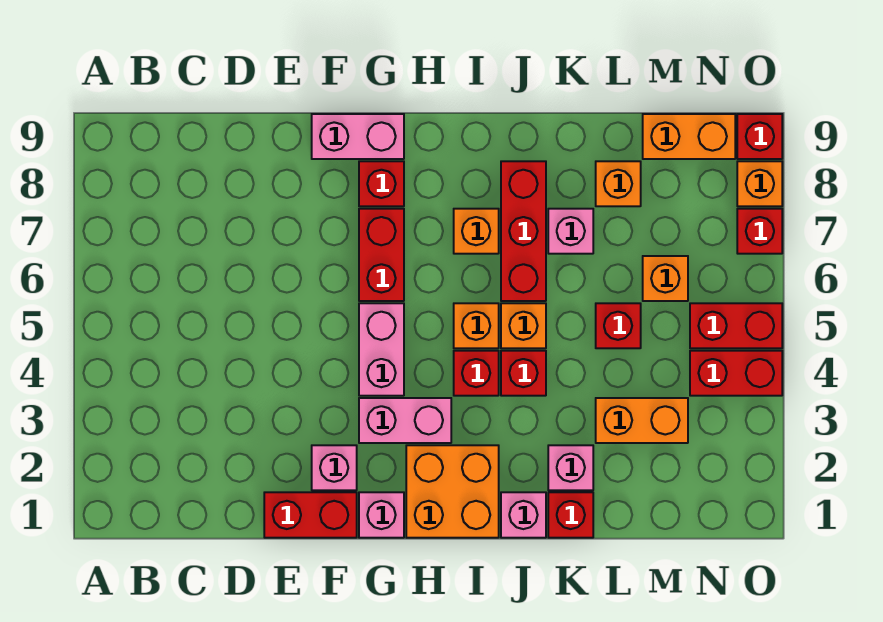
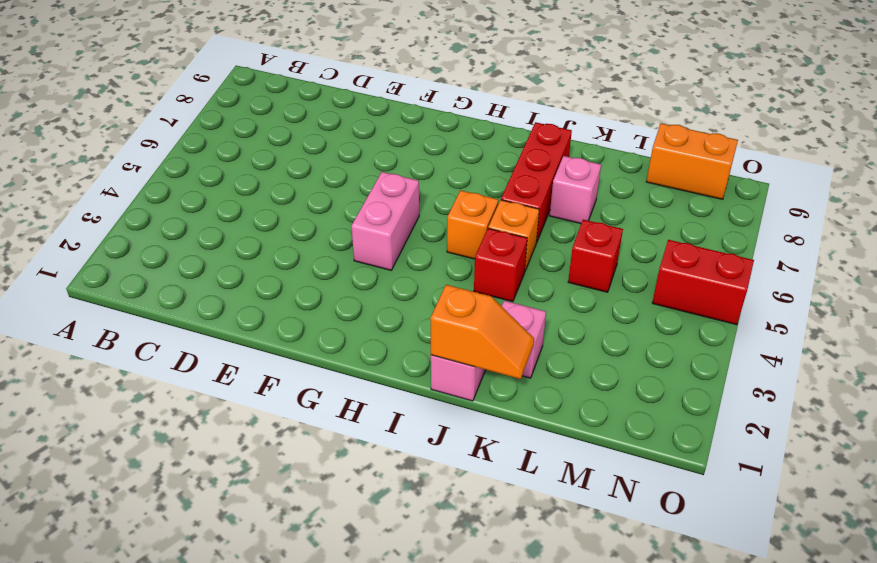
orange 1x2 slope [430,285,534,379] -> none
none -> red 1x2 brick [264,492,357,538]
none -> pink 1x1 brick [312,445,357,490]
none -> pink 1x2 brick [312,114,404,159]

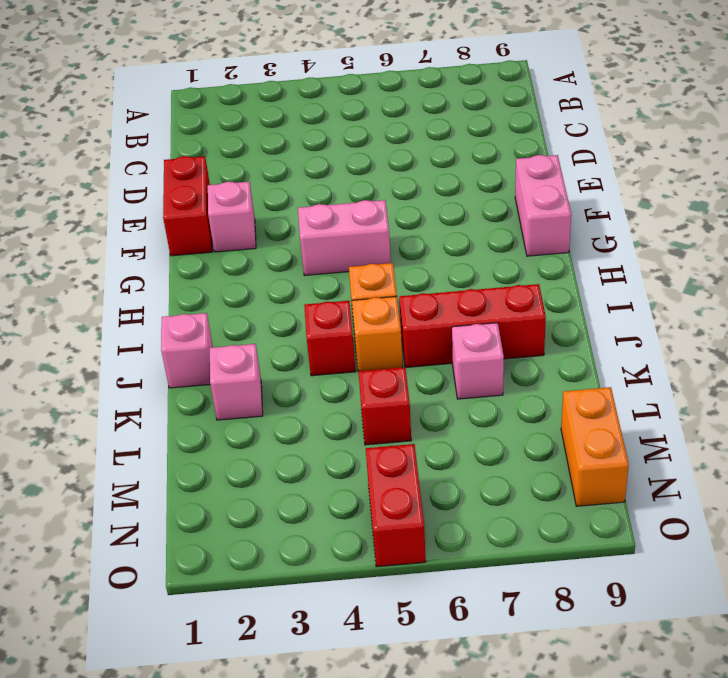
none -> pink 1x1 brick [359,492,404,538]
none -> pink 1x2 brick [359,398,451,443]
none -> red 1x2 brick [359,209,404,301]

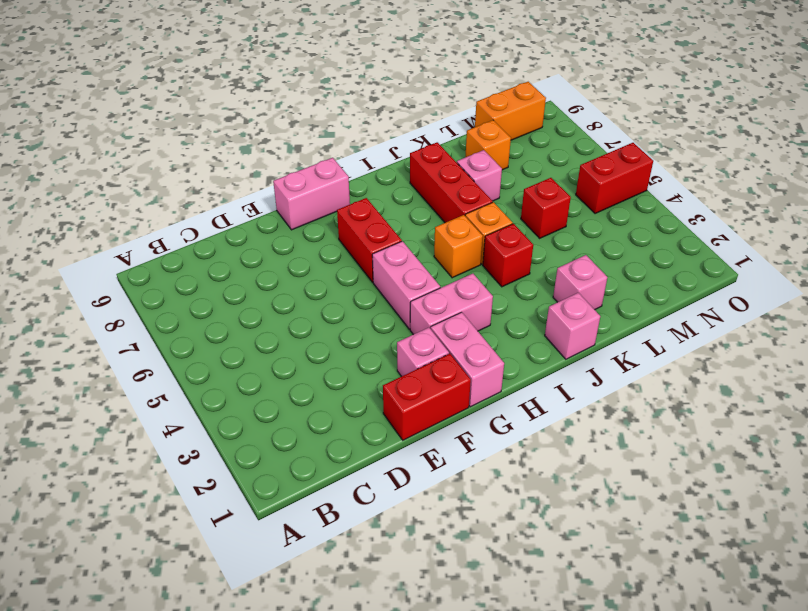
pink 1x2 brick [431,312,504,407] -> pink 1x1 brick [359,492,404,538]
none -> red 1x1 brick [359,161,404,206]
none -> orange 2x2 brick [406,445,499,538]
none -> red 1x1 brick [454,351,499,396]

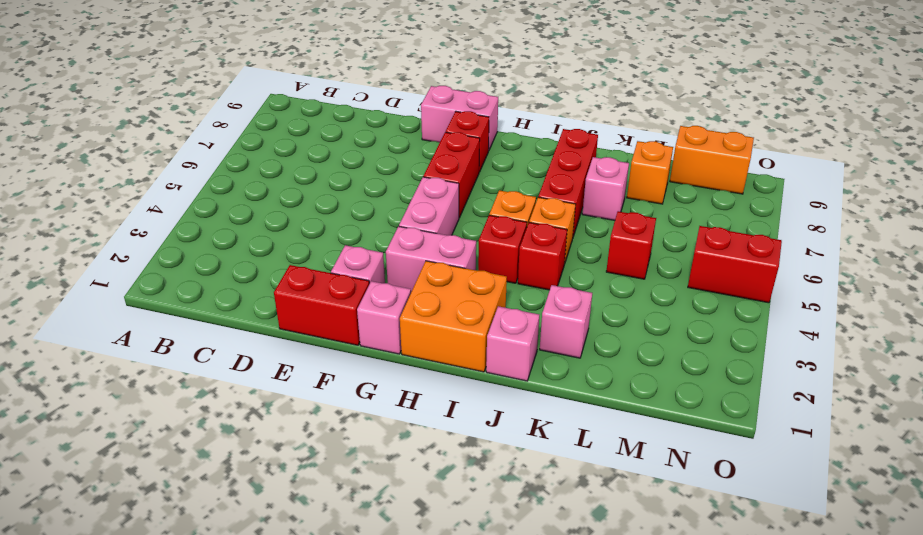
none -> orange 1x1 brick [454,209,499,254]
none -> red 1x1 brick [548,492,593,538]
none -> orange 1x2 brick [596,398,688,443]

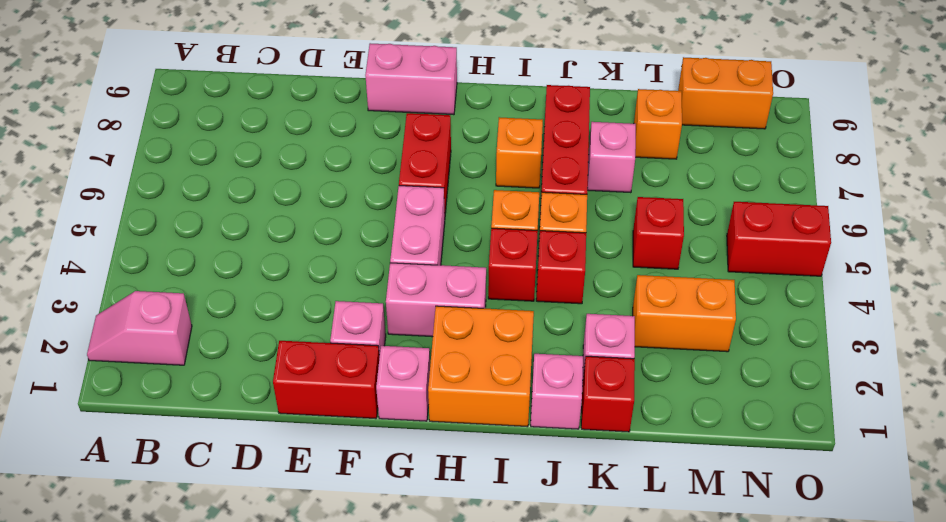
pink 1x2 slope [87,291,192,365] -> none
none -> red 1x1 brick [359,161,404,206]
none -> orange 1x1 brick [643,256,688,301]
none -> red 1x2 brick [690,351,782,396]

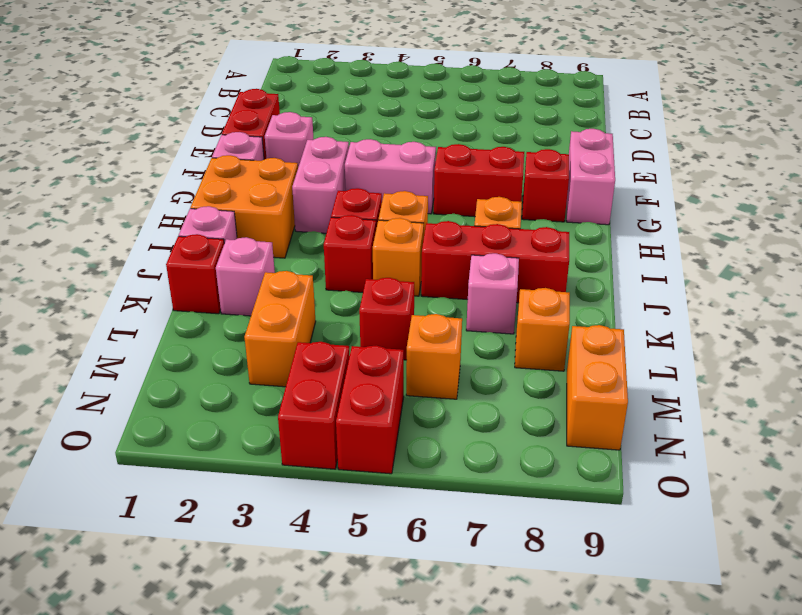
none -> red 1x1 brick [737,209,782,254]
none -> orange 1x1 brick [737,161,782,206]
none -> red 1x1 brick [737,114,782,159]

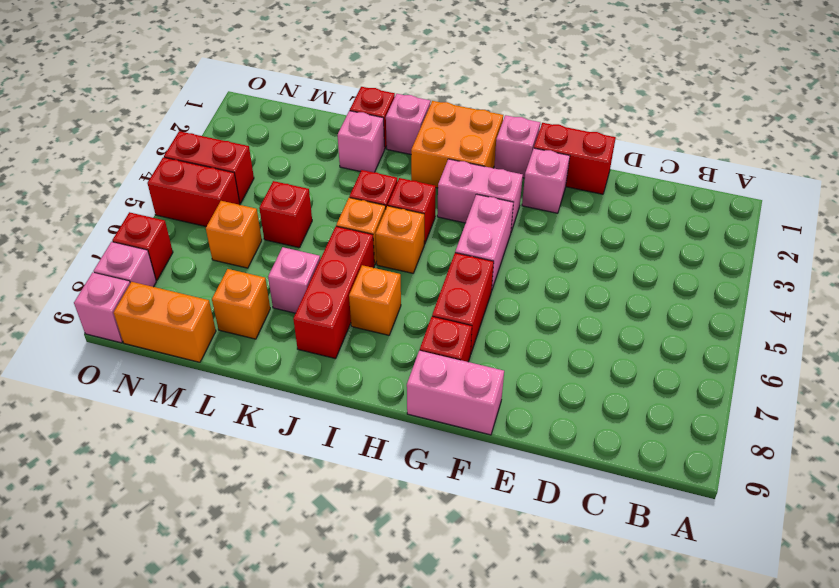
pink 1x1 brick [94,242,156,287] -> orange 1x1 brick [737,161,782,206]
pink 1x1 brick [74,272,130,343] -> red 1x1 brick [737,114,782,159]
none -> orange 1x2 brick [596,398,688,443]

